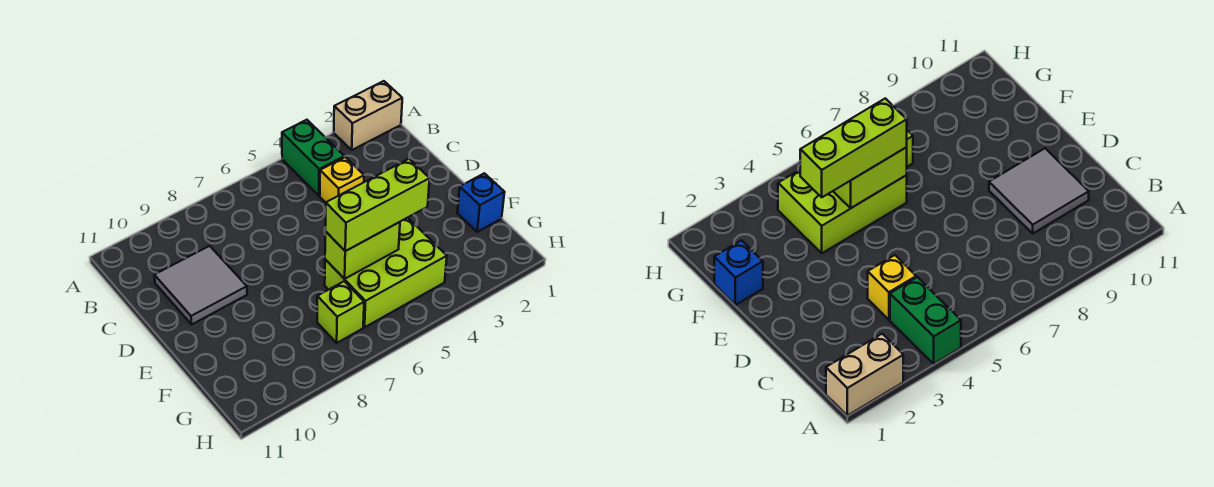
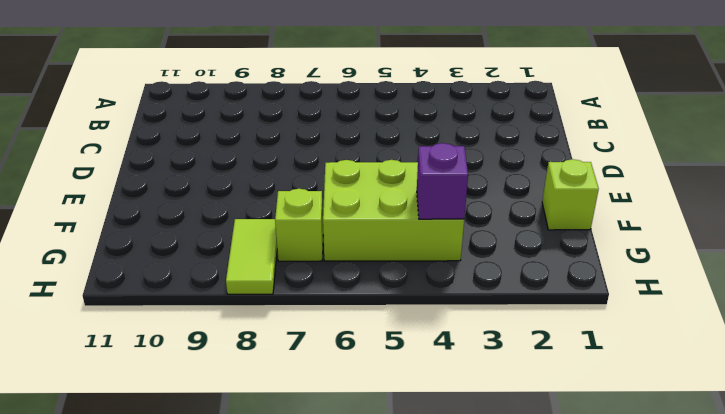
lime 1x1 brick [542,159,599,230] -> blue 1x1 brick [457,173,505,232]
purple 1x1 brick [417,143,468,219] -> none
lime 1x2 tile [226,219,277,294] -> none
none -> tan 1x2 brick [334,81,402,150]
none -> green 1x2 brick [282,120,344,196]

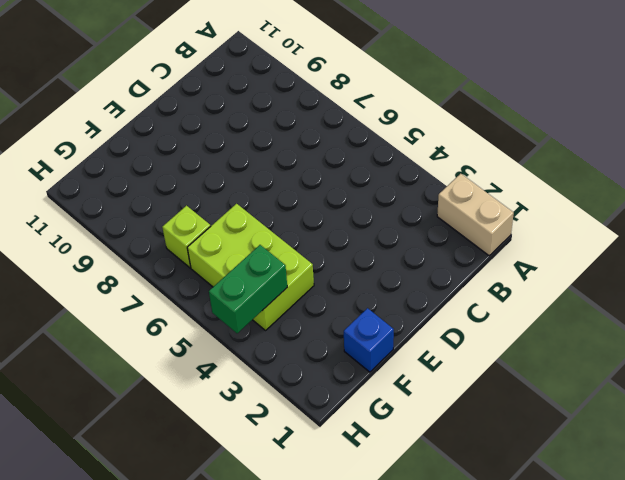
green 1x2 brick [209,245,287,333] -> green 1x2 brick moved to [282,120,344,196]
none -> yellow 1x1 brick [320,157,364,203]
none -> grey 2x2 tile [154,246,247,324]

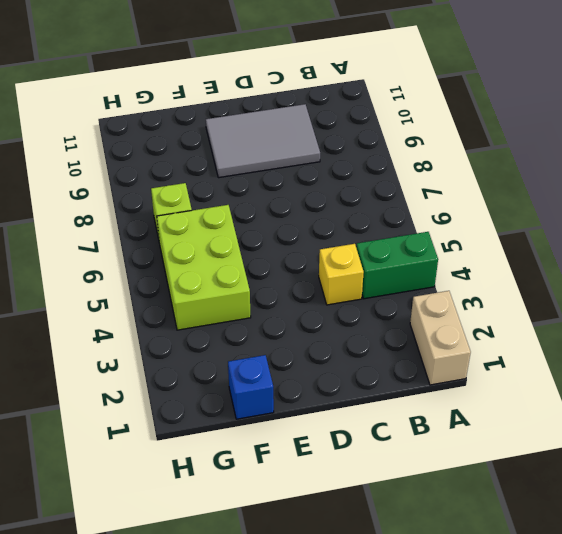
grey 2x3 tile [206,104,320,178] -> grey 2x2 tile [154,246,247,324]
none -> lime 1x2 brick [325,222,400,279]
none -> lime 1x3 brick [325,159,430,251]

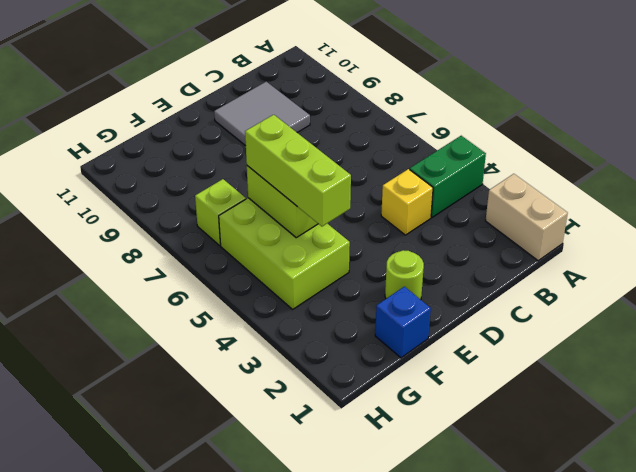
lime 1x1 round brick [385,250,424,300] -> none

